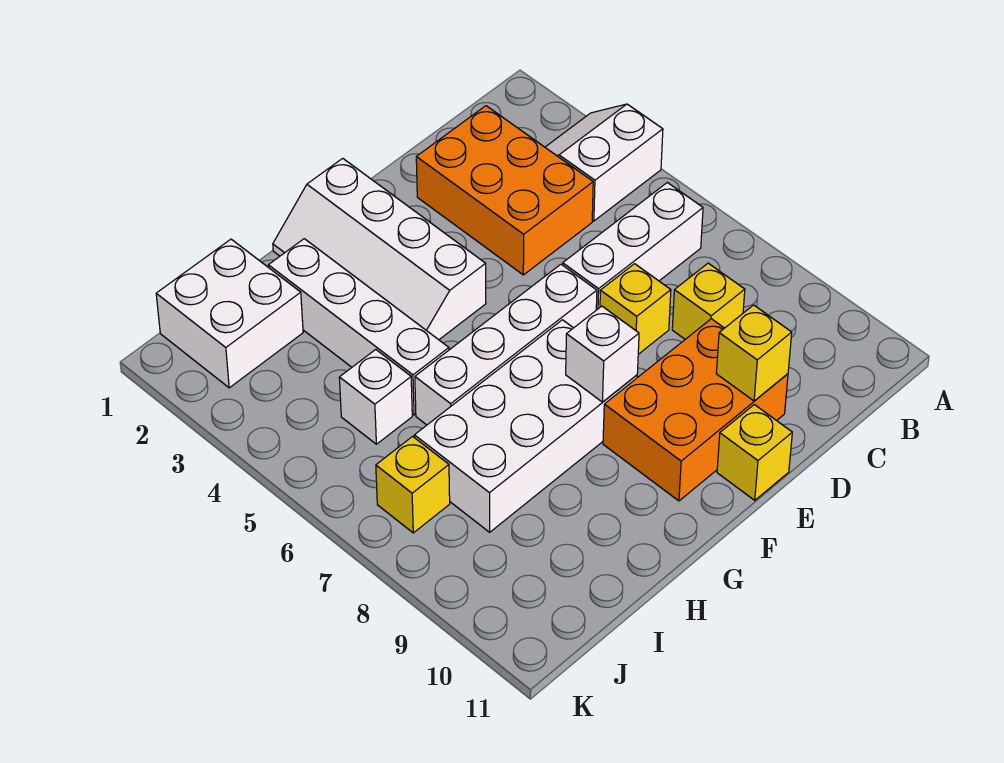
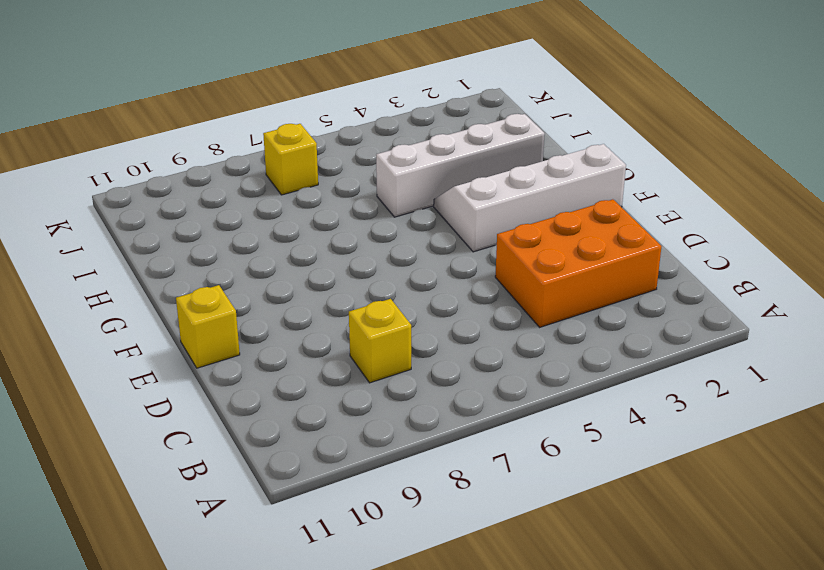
none -> white 2x2 slope [545,104,663,221]
none -> white 1x3 brick [563,183,703,310]
none -> yellow 1x1 brick [600,264,671,354]

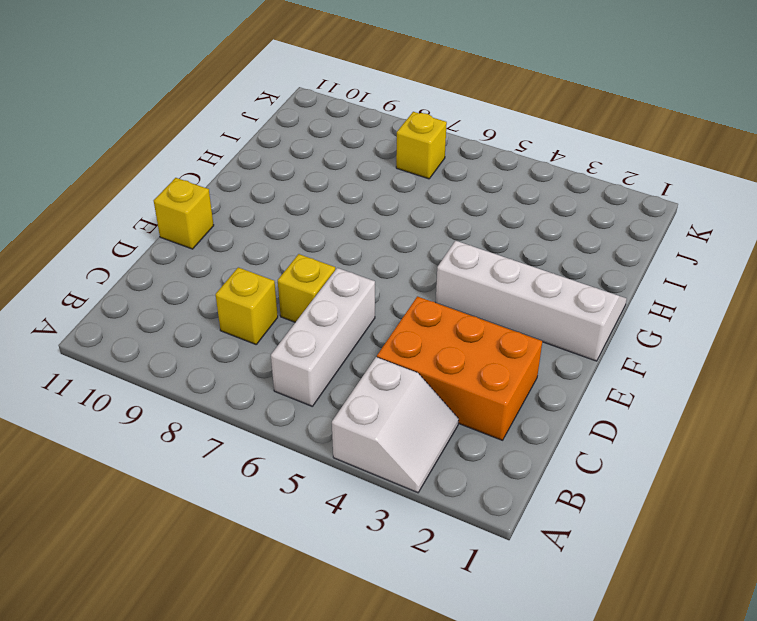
none -> orange 2x3 brick [603,319,788,501]
none -> white 1x4 brick [415,264,597,425]
none -> white 2x4 brick [414,320,637,532]

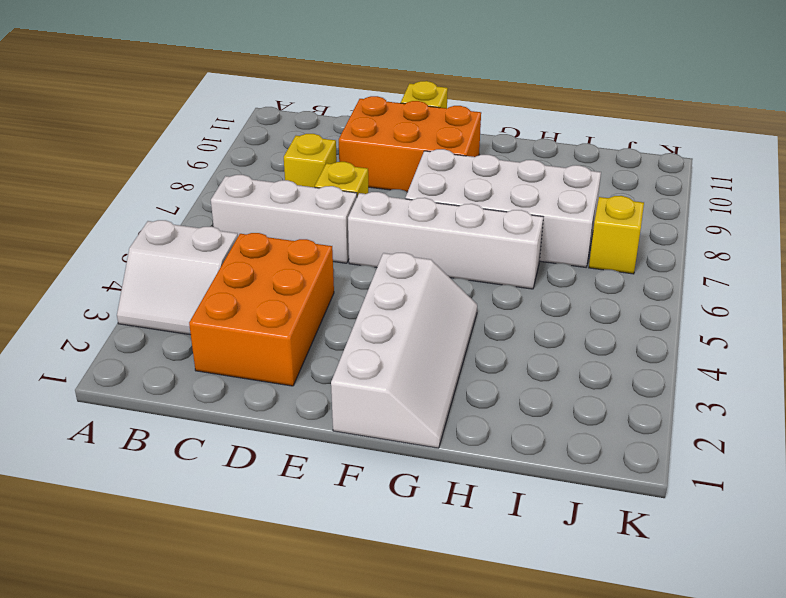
none -> white 1x4 brick [268,239,449,415]
none -> white 2x2 brick [156,239,303,388]
none -> white 1x1 brick [339,350,412,444]

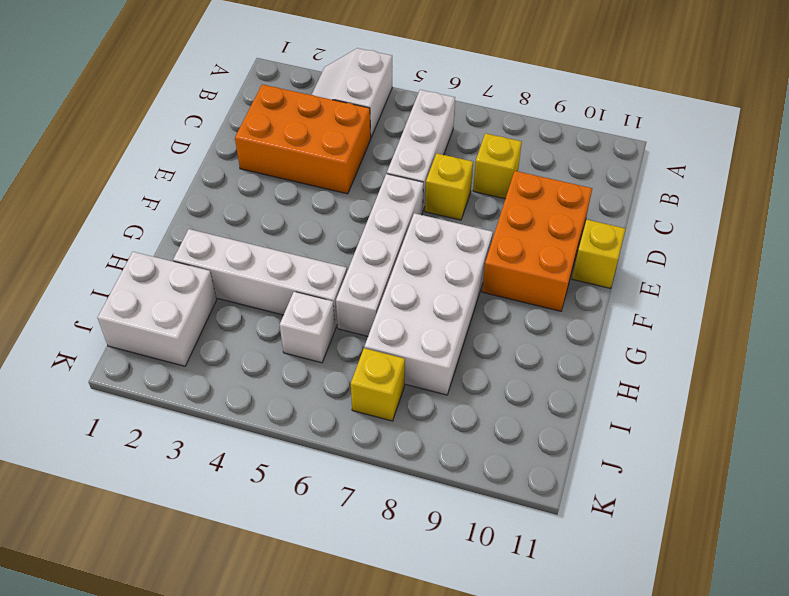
none -> white 2x4 slope [273,158,486,340]
none -> yellow 1x1 brick [716,305,792,401]
none -> white 1x1 brick [566,306,639,402]

